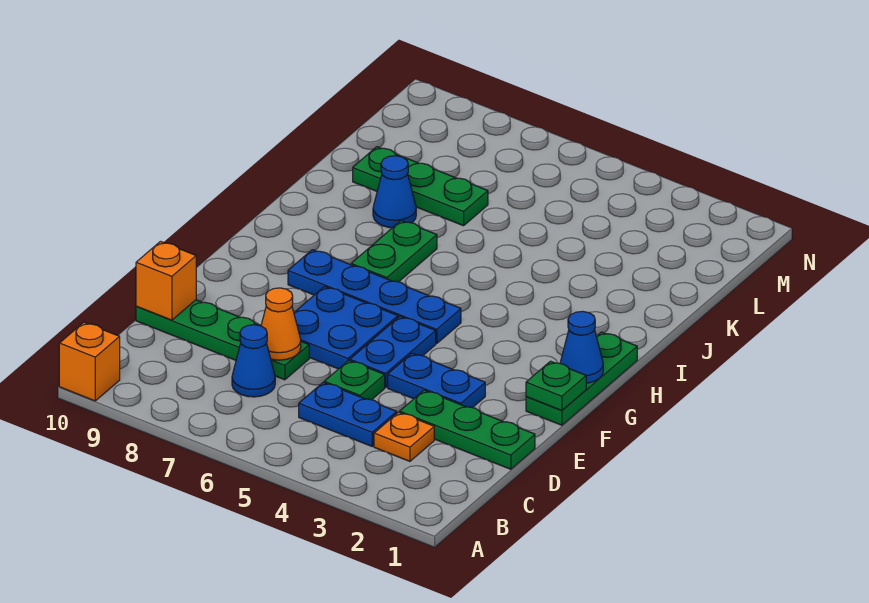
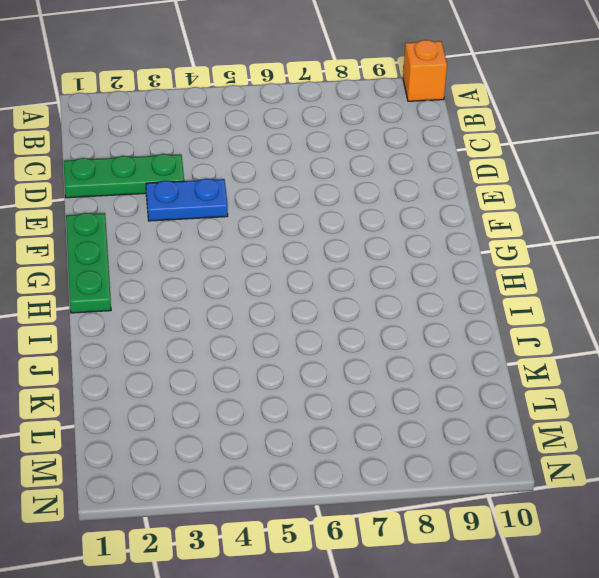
none -> orange 1x1 plate [374,412,434,461]
none -> blue 1x2 plate [299,382,397,446]
none -> blue 1x1 cone [232,325,275,397]

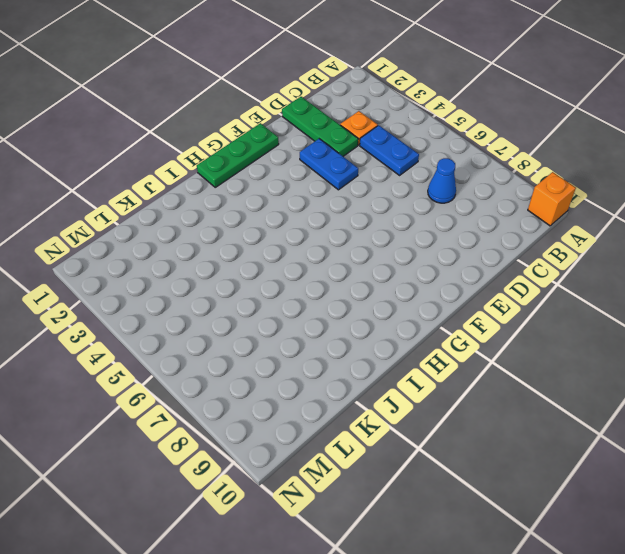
none -> green 1x1 plate [324,360,385,400]
none -> green 1x4 plate [136,300,309,380]
none -> blue 1x2 plate [350,316,436,388]

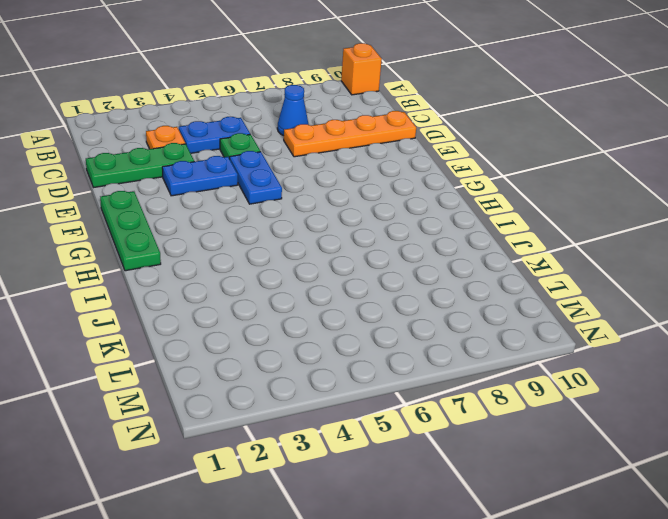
orange 1x4 plate [284,111,416,157] -> green 1x4 plate [136,300,309,380]
none -> blue 2x2 plate [294,287,398,369]
none -> blue 1x4 plate [288,250,461,344]
none -> green 1x2 plate [351,221,437,282]

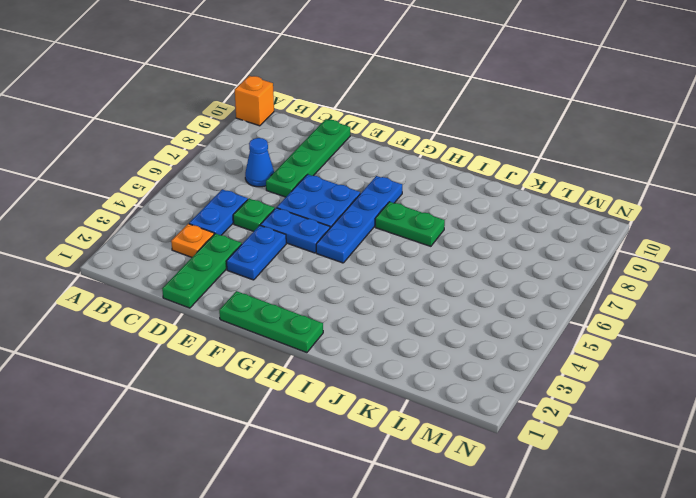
none -> blue 1x1 cone [373,156,416,228]
none -> green 1x3 plate [353,147,488,226]
none -> orange 1x1 cone [261,288,301,360]

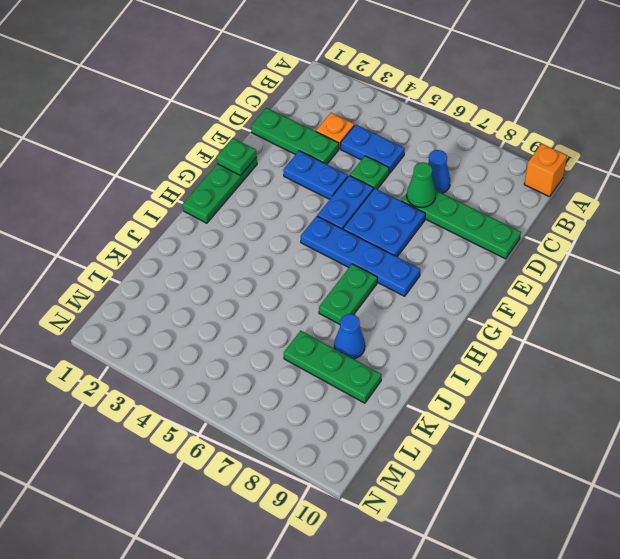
green 1x1 cone [407,162,436,208] -> orange 1x1 cone [261,288,301,360]
none -> orange 1x1 brick [136,242,196,320]
none -> blue 1x1 cone [560,311,603,383]

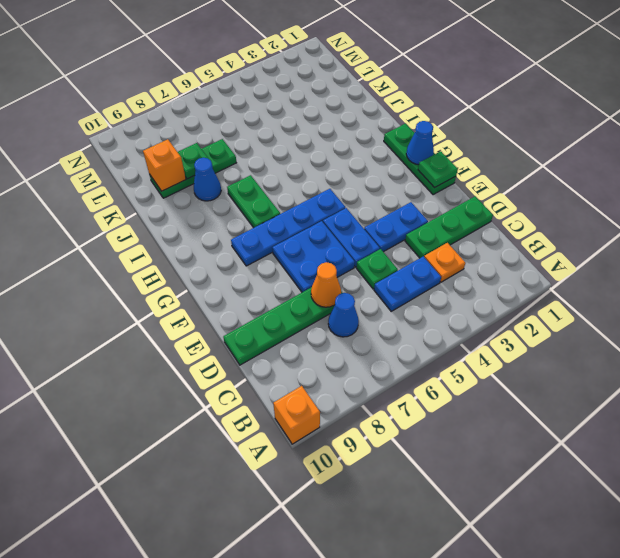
green 1x1 plate [178,143,209,179] -> none
orange 1x1 brick [143,139,186,191] -> orange 1x1 brick moved to [136,242,196,320]

